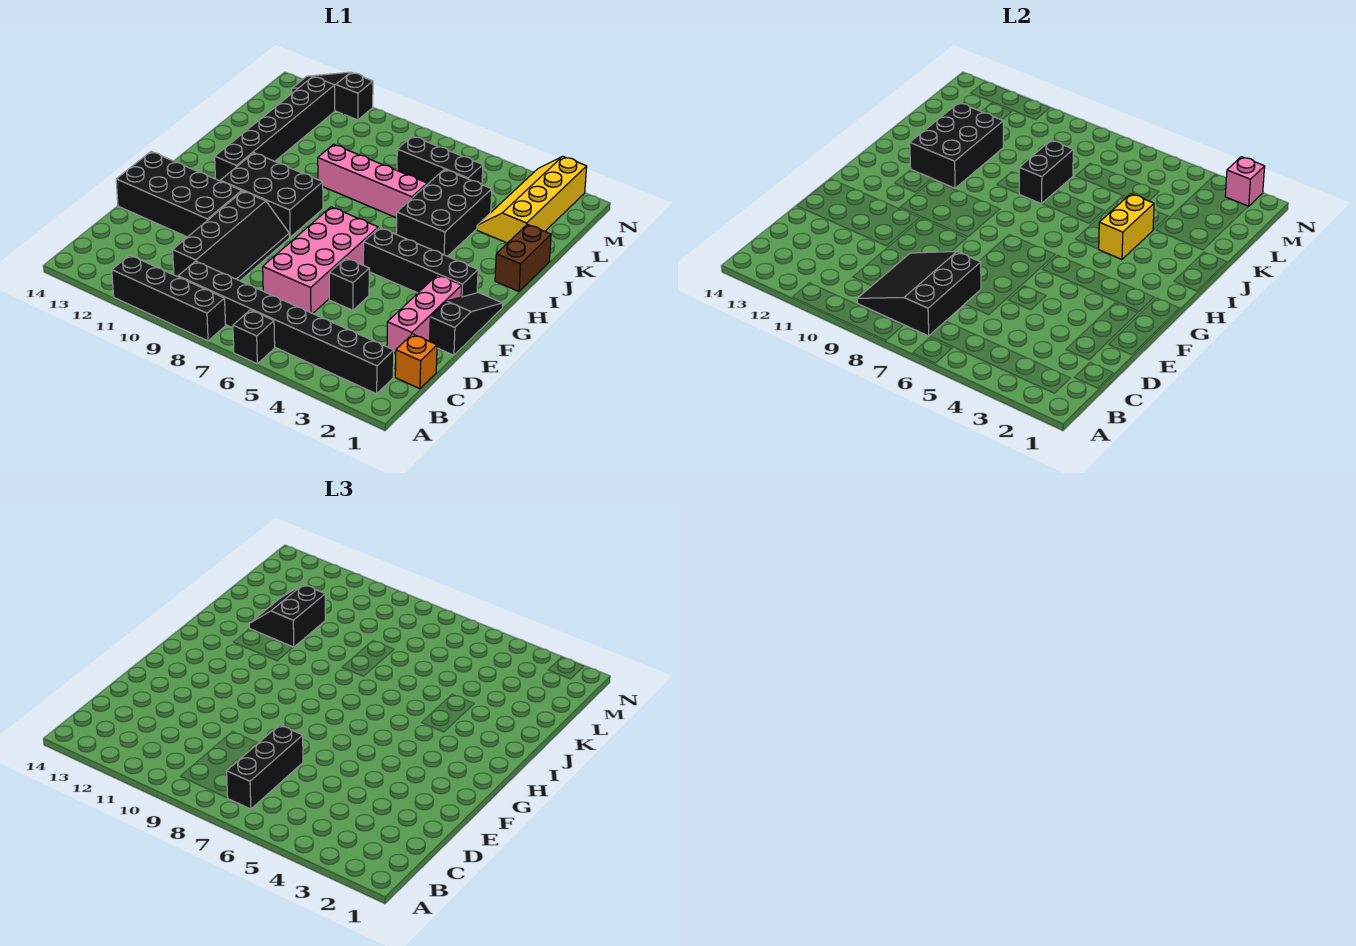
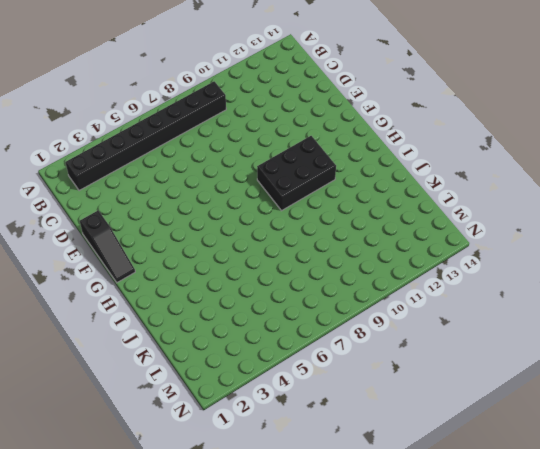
none -> black 1x1 brick [233,310,275,364]
none -> black 1x4 brick [112,255,226,341]
none -> orange 1x1 brick [395,334,437,389]

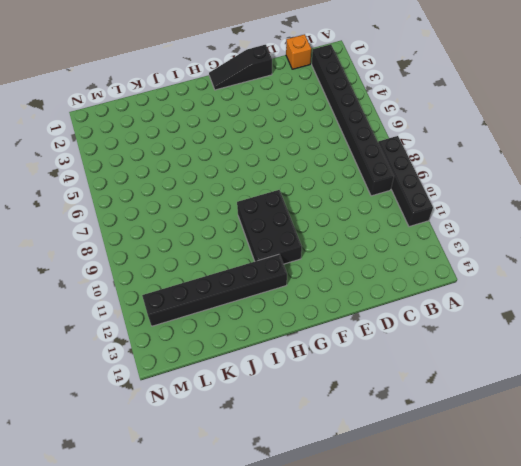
none -> black 1x1 brick [233,310,275,364]
none -> black 2x4 slope [173,191,289,281]
none -> pink 1x3 brick [387,275,462,353]

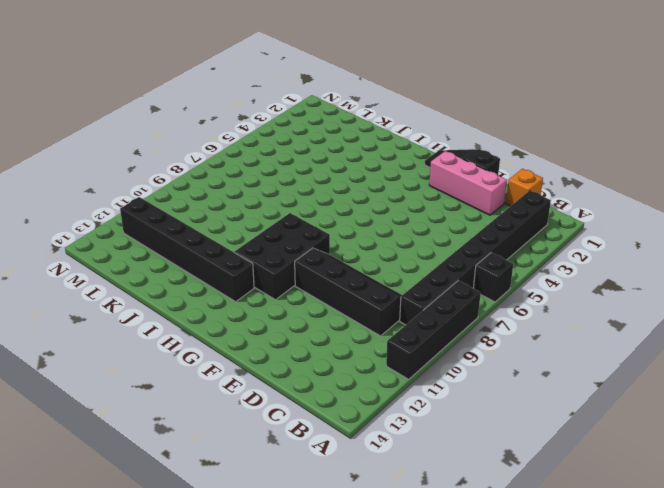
none -> pink 2x4 brick [263,207,378,313]
none -> black 1x1 brick [329,258,369,310]
none -> black 2x4 brick [116,152,242,237]

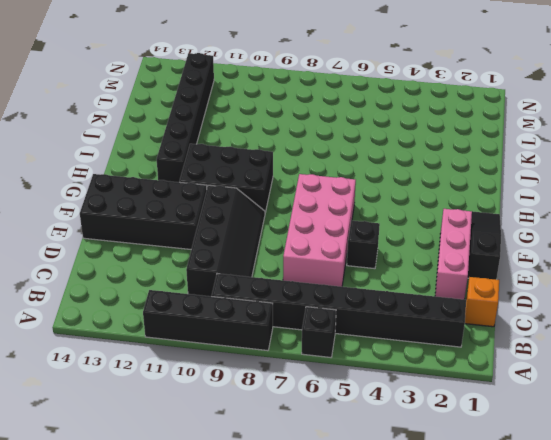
none -> black 1x4 brick [363,228,478,297]
none -> brown 1x2 brick [495,224,551,291]
none -> black 2x3 brick [396,169,492,256]

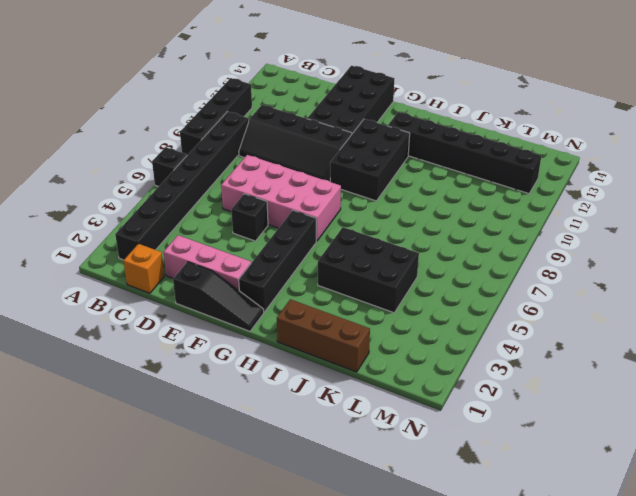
brown 1x3 brick [277,299,370,372] -> brown 1x2 brick [495,224,551,291]
none -> pink 1x4 brick [318,144,427,218]
none -> yellow 2x4 slope [477,156,587,243]
none -> black 1x3 brick [397,136,483,185]

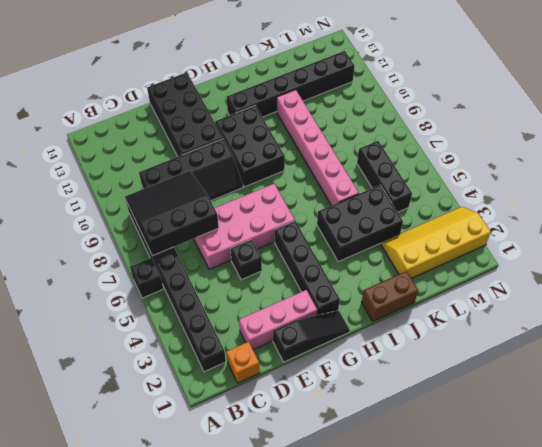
pink 1x6 brick [277,90,359,205] -> pink 1x4 brick [318,144,427,218]
none -> black 1x4 brick [112,255,226,341]
none -> black 1x3 slope [292,72,373,120]
none -> yellow 1x2 brick [1099,194,1154,259]

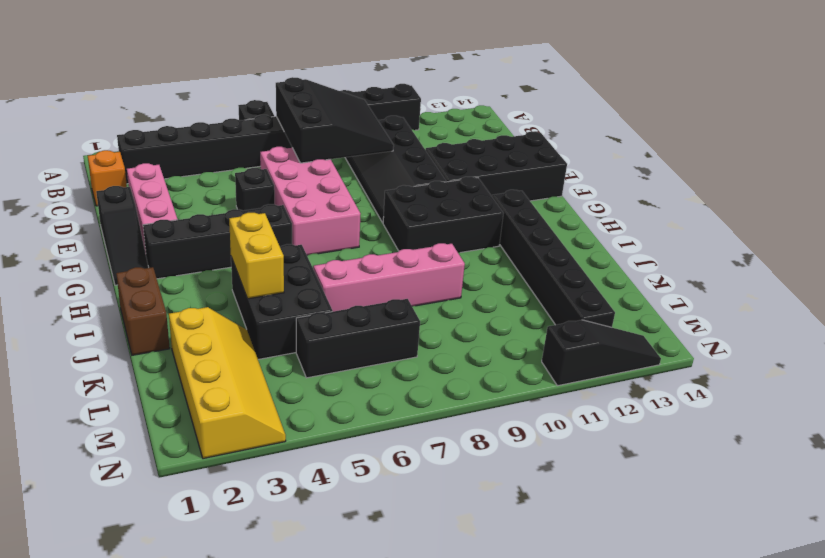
none -> black 2x3 brick [910,103,1003,188]
none -> black 1x2 brick [1019,140,1073,204]
none -> pink 1x1 brick [1225,157,1265,206]

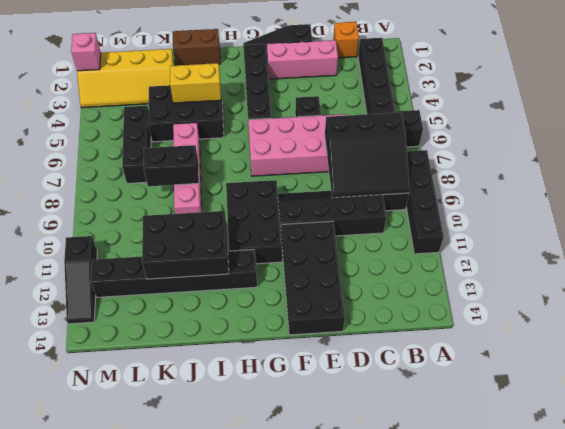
none -> black 1x3 brick [227,725,303,809]
none -> black 2x2 slope [249,585,325,647]

